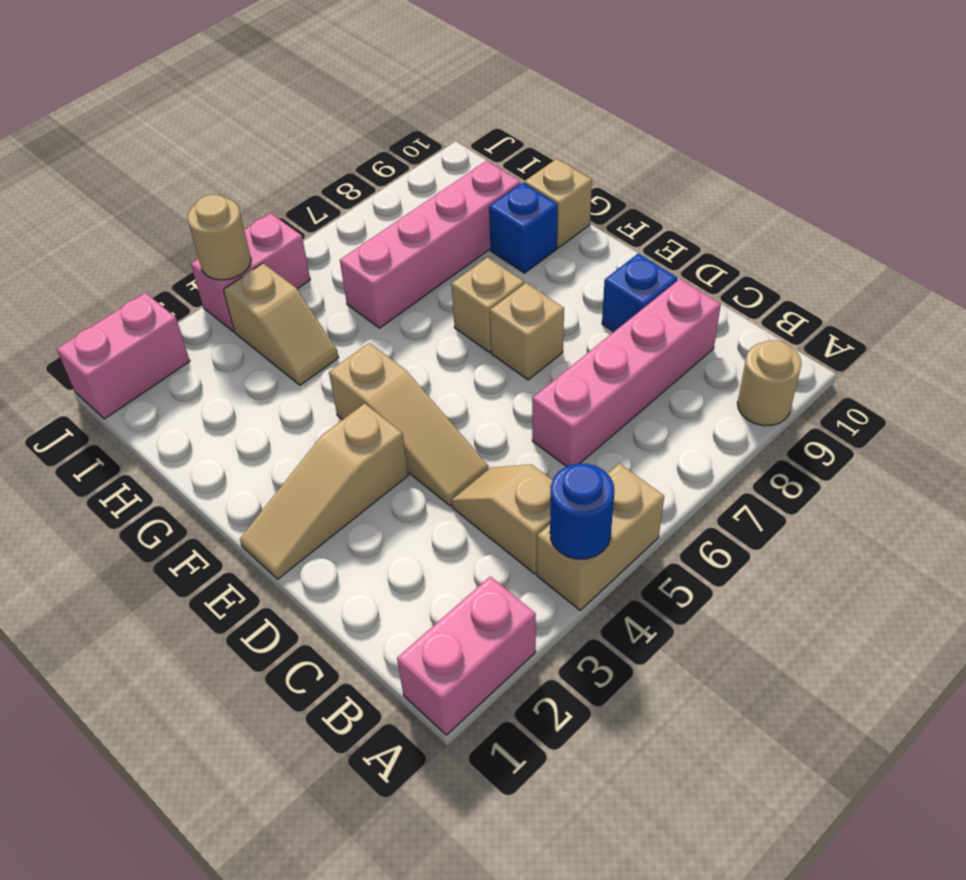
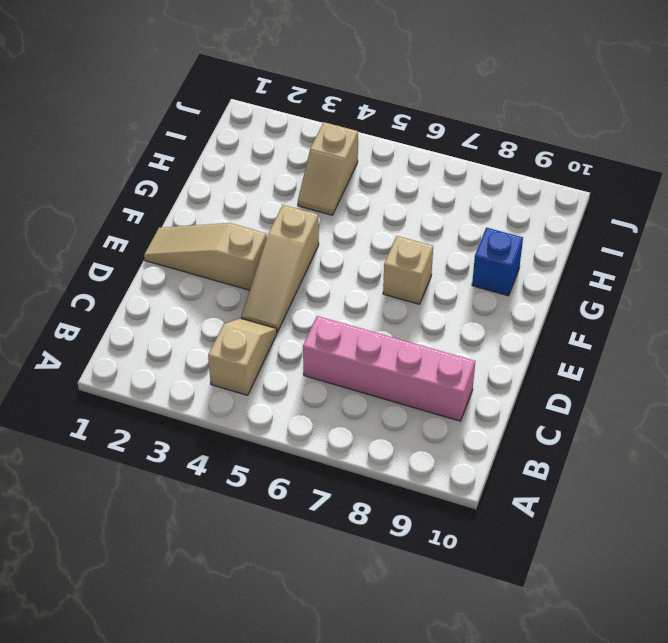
none -> pink 1x2 brick [397,576,536,735]
none -> tan 1x2 brick [537,463,664,610]
none -> tan 1x1 round brick [737,340,802,426]

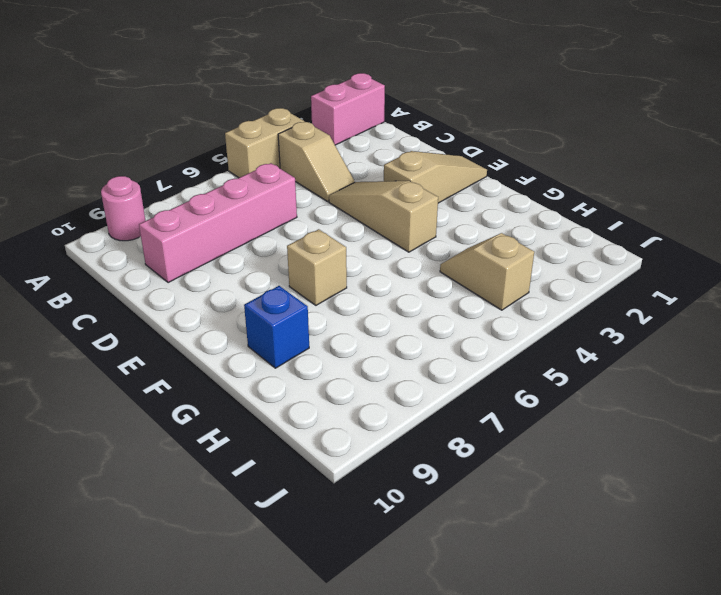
pink 1x1 round brick [101,176,146,241] -> tan 1x1 round brick [737,340,802,426]
none -> blue 1x1 brick [602,253,678,332]
none -> tan 1x1 brick [490,283,564,380]
none -> tan 1x1 brick [524,159,592,248]

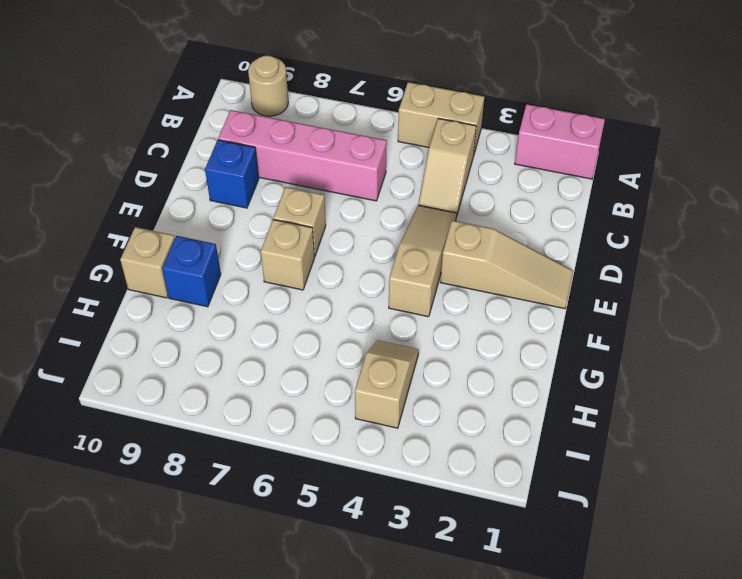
none -> pink 1x4 brick [340,161,521,328]
none -> pink 1x2 brick [57,293,190,419]
none -> pink 1x2 brick [191,213,310,332]

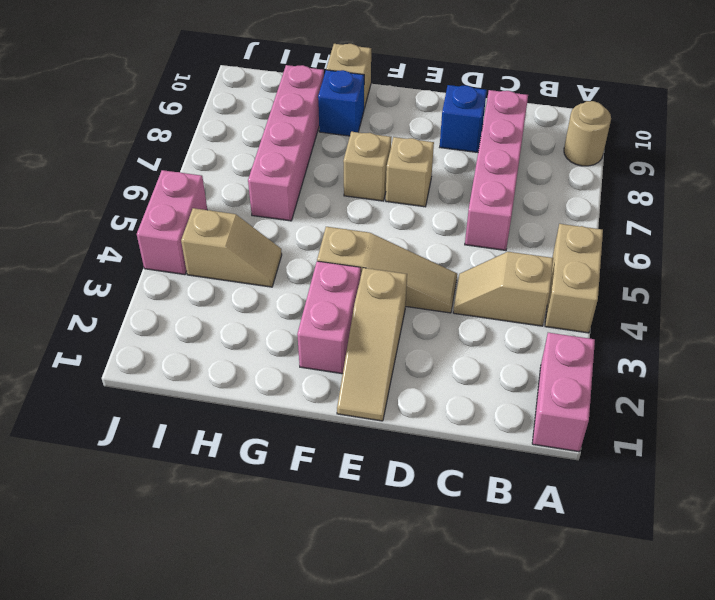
pink 1x2 brick [297,261,361,374] -> pink 1x2 brick moved to [57,293,190,419]
none -> blue 1x1 round brick [550,464,614,559]
none -> tan 1x1 round brick [187,195,251,280]

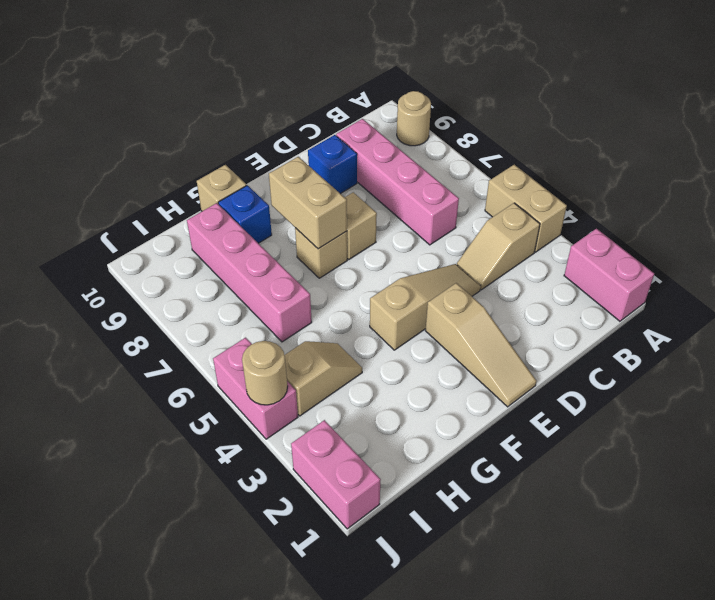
tan 1x2 brick [269,157,347,249] -> none
none -> blue 1x1 round brick [550,464,614,559]

